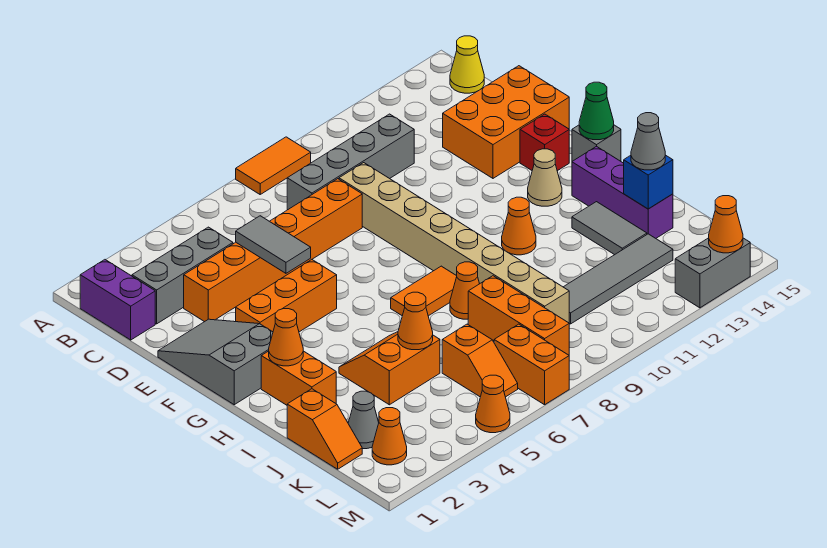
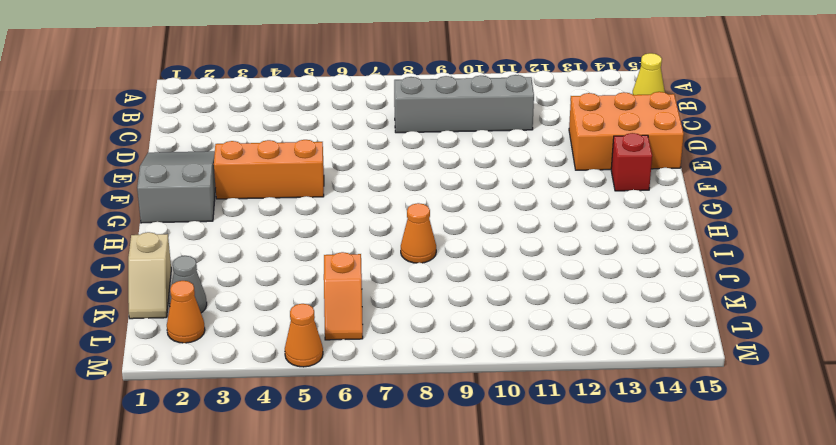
tan 1x2 slope [128,232,171,319] -> orange 1x2 slope [287,389,362,469]
none -> orange 1x2 tile [236,137,311,194]
none -> purple 1x2 brick [80,260,155,340]
none -> grey 1x3 brick [132,227,233,324]
none -> orange 1x6 brick [184,179,362,322]

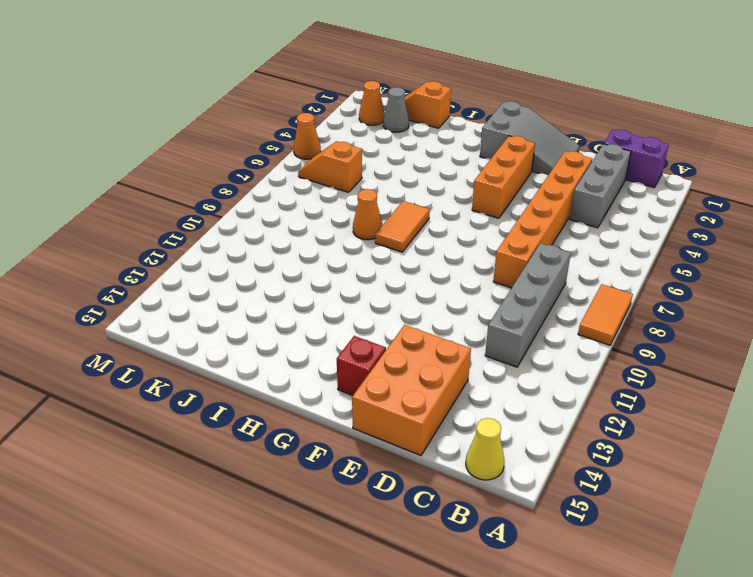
none -> tan 1x8 brick [339,163,569,323]
none -> tan 1x1 cone [528,149,562,206]
none -> grey 1x1 brick [572,125,621,161]
none -> orange 1x2 brick [261,351,336,405]

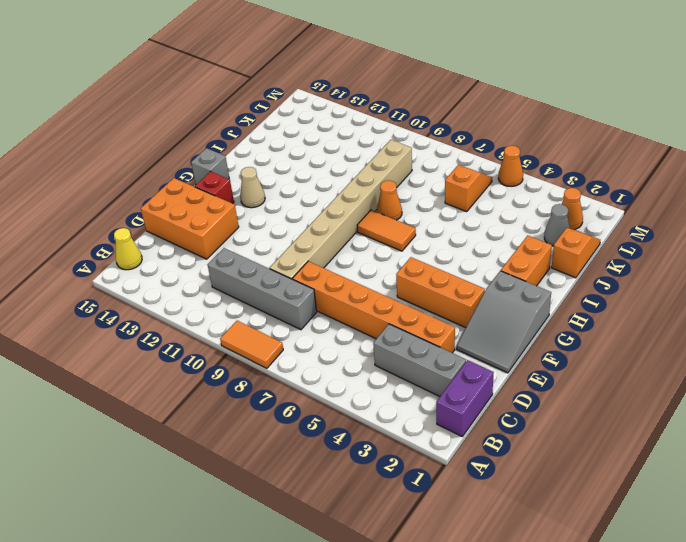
none -> orange 1x1 cone [502,197,536,255]
none -> purple 1x3 brick [572,146,673,238]
none -> orange 2x2 slope [339,332,440,405]
none -> grey 1x2 tile [572,202,647,255]

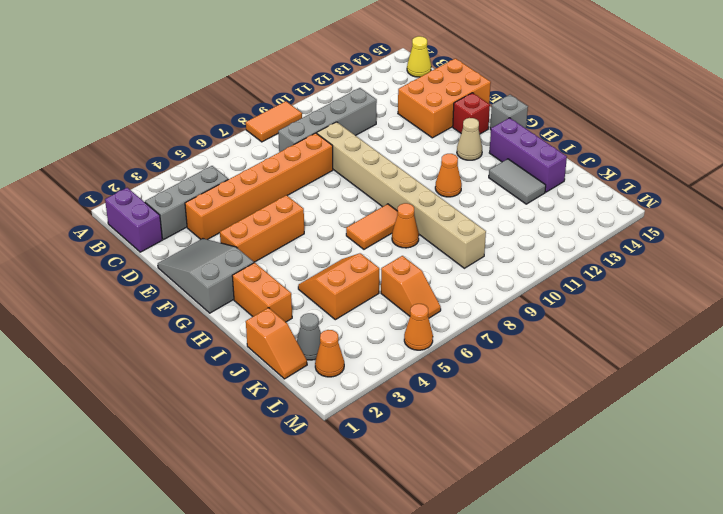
none -> orange 1x3 brick [468,276,569,355]
none -> grey 1x4 tile [564,234,673,324]
none -> orange 1x2 brick [494,324,569,405]
none -> grey 1x2 brick [675,238,750,308]

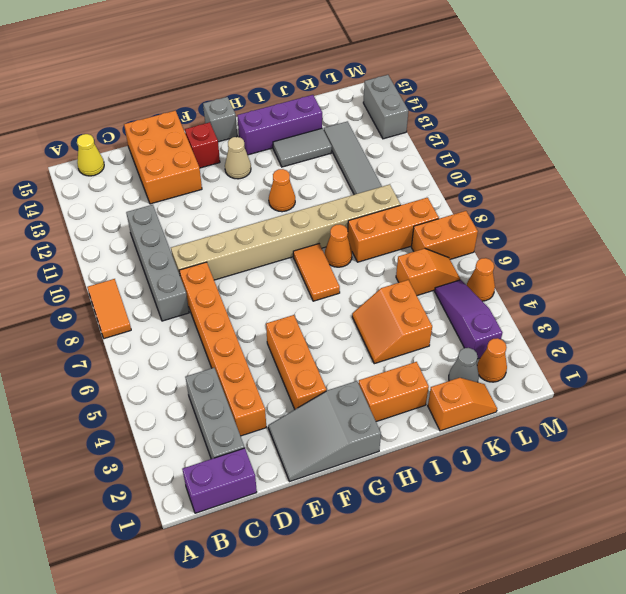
purple 1x3 slope [435,280,502,359] -> none
none -> grey 1x2 tile [236,216,311,273]
none -> green 1x1 cone [579,82,614,140]
none -> orange 1x1 cone [269,309,303,366]
none -> orange 1x1 cone [398,292,433,350]

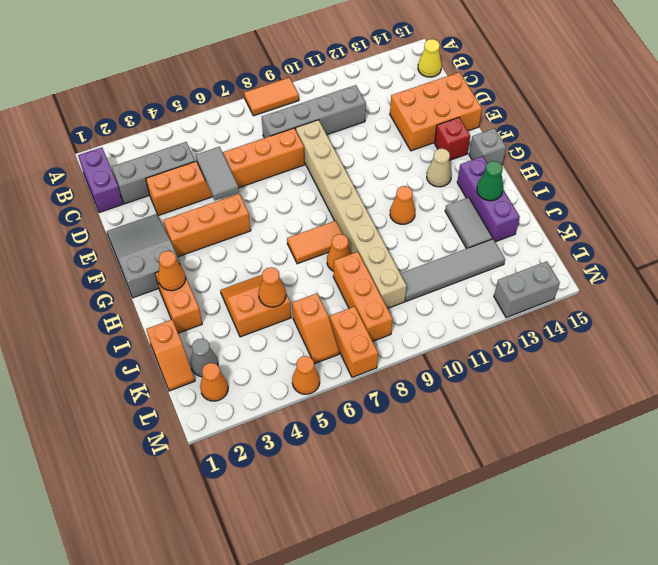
green 1x1 cone [477,161,503,201] -> green 1x1 cone moved to [579,82,614,140]
none -> blue 1x1 brick [624,155,673,209]
none -> orange 1x1 cone [709,196,743,253]
none -> grey 1x1 cone [631,113,665,170]

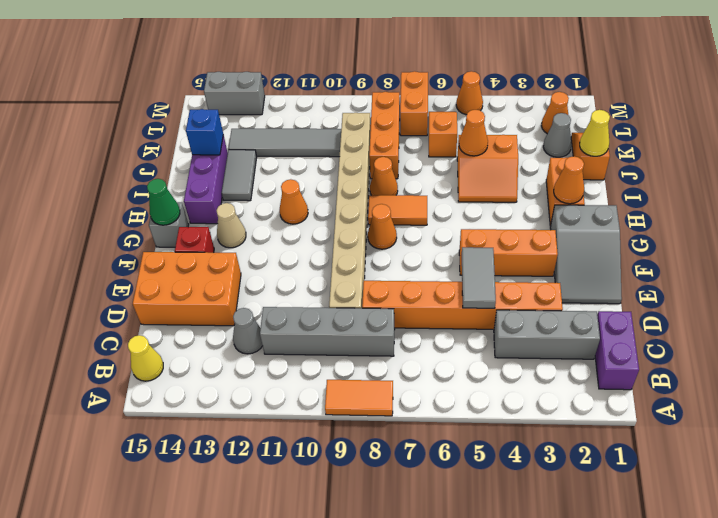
grey 1x1 cone [233,308,263,354] -> grey 1x1 cone moved to [631,113,665,170]
orange 1x1 cone [368,204,397,249] -> orange 1x1 cone moved to [709,196,743,253]
yellow 1x1 cone [580,110,610,156] -> none

